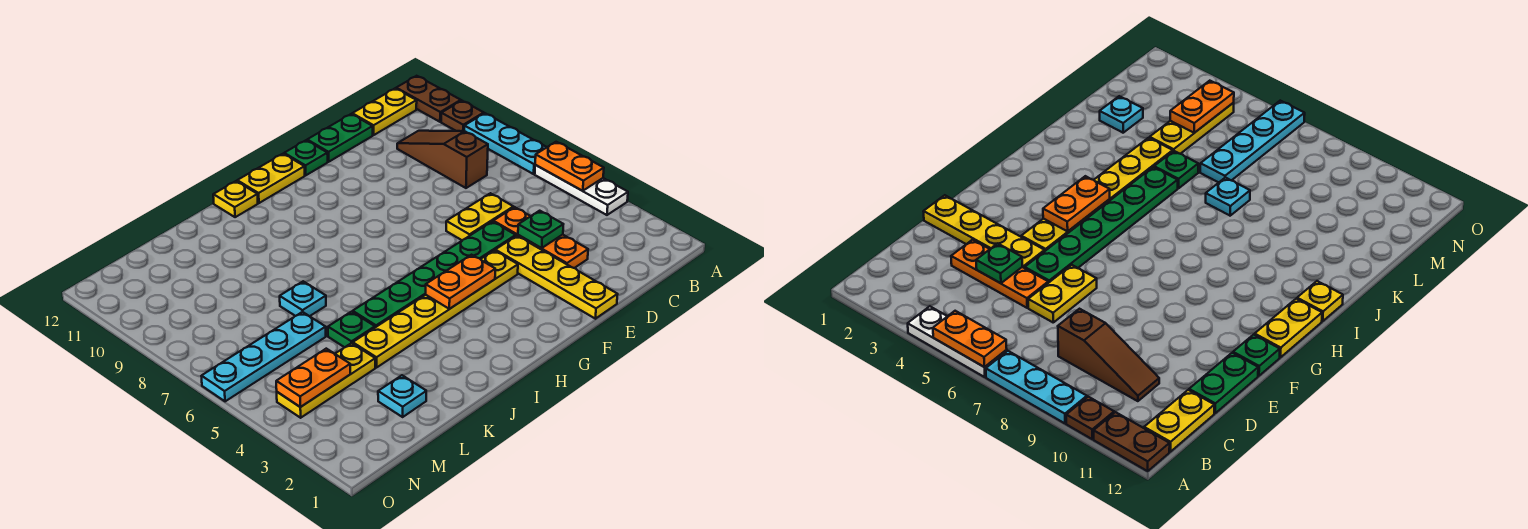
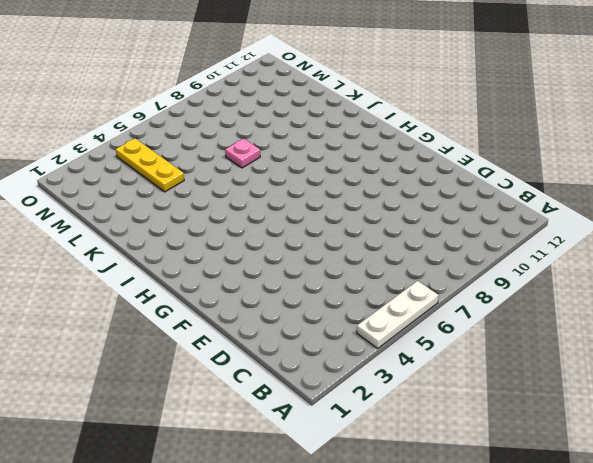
pink 1x1 plate [225,139,260,168] -> cyan 1x1 plate [280,281,326,316]
none -> cyan 1x3 plate [464,113,547,174]
none -> brown 1x1 plate [441,101,484,131]
none -> brown 1x2 plate [396,76,461,122]

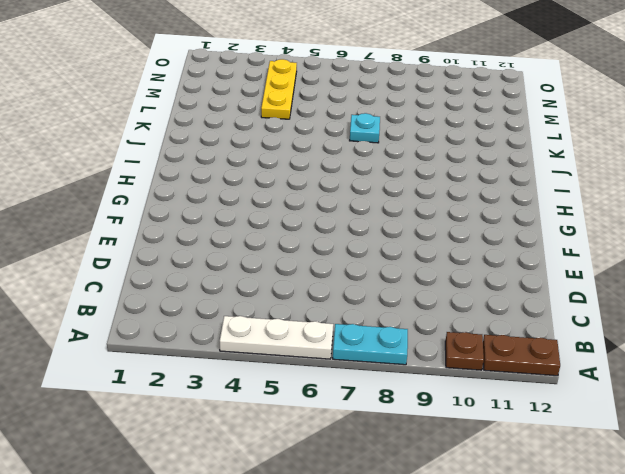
cyan 1x2 plate [333,324,408,365] -> cyan 1x3 plate [464,113,547,174]
none -> yellow 1x2 plate [352,88,417,135]
none -> brown 1x3 slope [397,131,488,188]
none -> orange 1x3 plate [493,207,588,268]

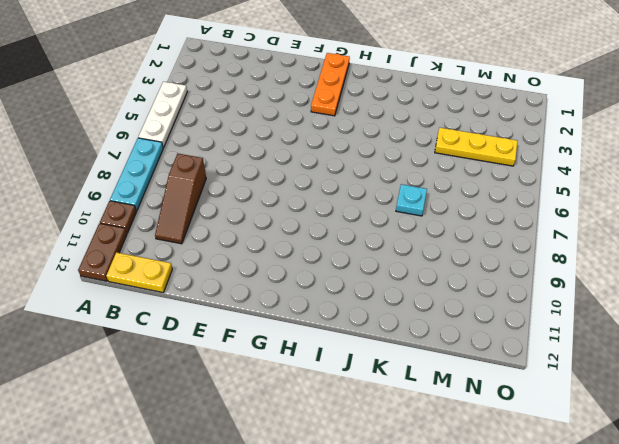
orange 1x3 plate [311,53,350,116] -> orange 1x3 plate moved to [493,207,588,268]
none -> yellow 1x2 plate [446,193,513,240]
none -> green 1x2 plate [307,114,373,162]
none -> yellow 1x4 plate [495,236,618,319]

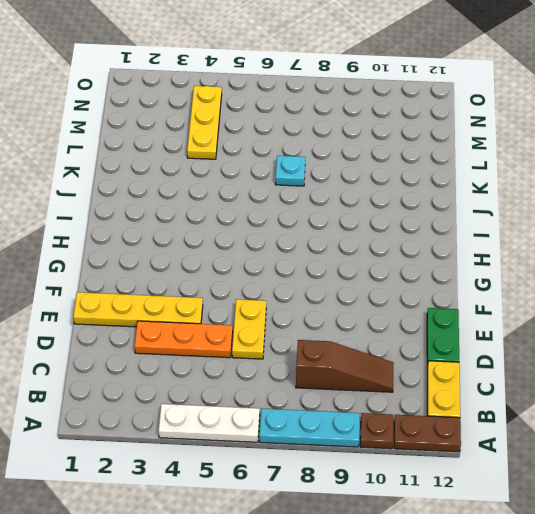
none -> green 1x6 plate [353,221,516,327]
none -> yellow 1x6 plate [353,250,518,368]
none -> green 1x1 plate [284,140,328,175]

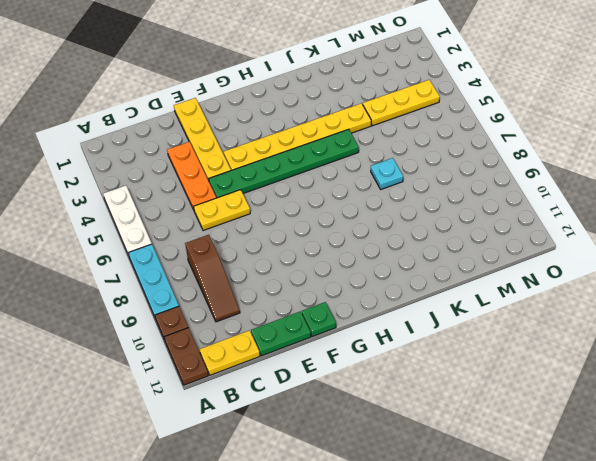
none -> yellow 1x2 plate [237,154,305,203]
none -> yellow 1x1 plate [213,181,258,217]
none -> green 1x1 plate [328,312,375,347]

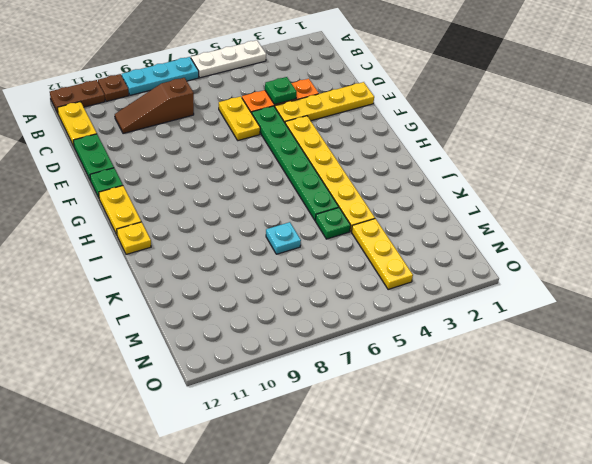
none -> cyan 1x1 plate [378,375,426,417]
none -> cyan 1x4 plate [202,312,326,401]
none -> orange 1x2 plate [535,142,604,191]

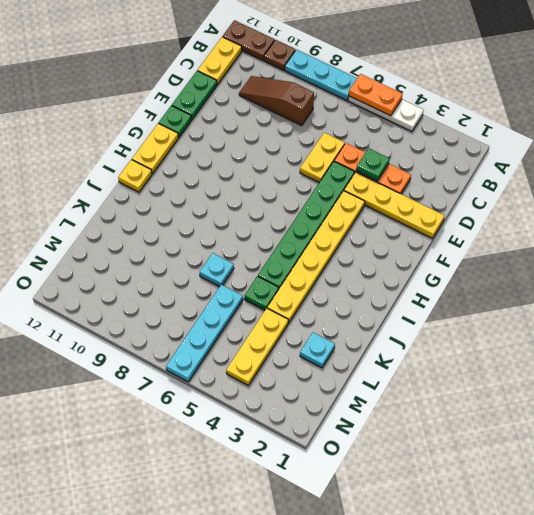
none -> orange 1x2 plate [426,255,495,309]
none -> orange 1x2 plate [276,349,350,407]

